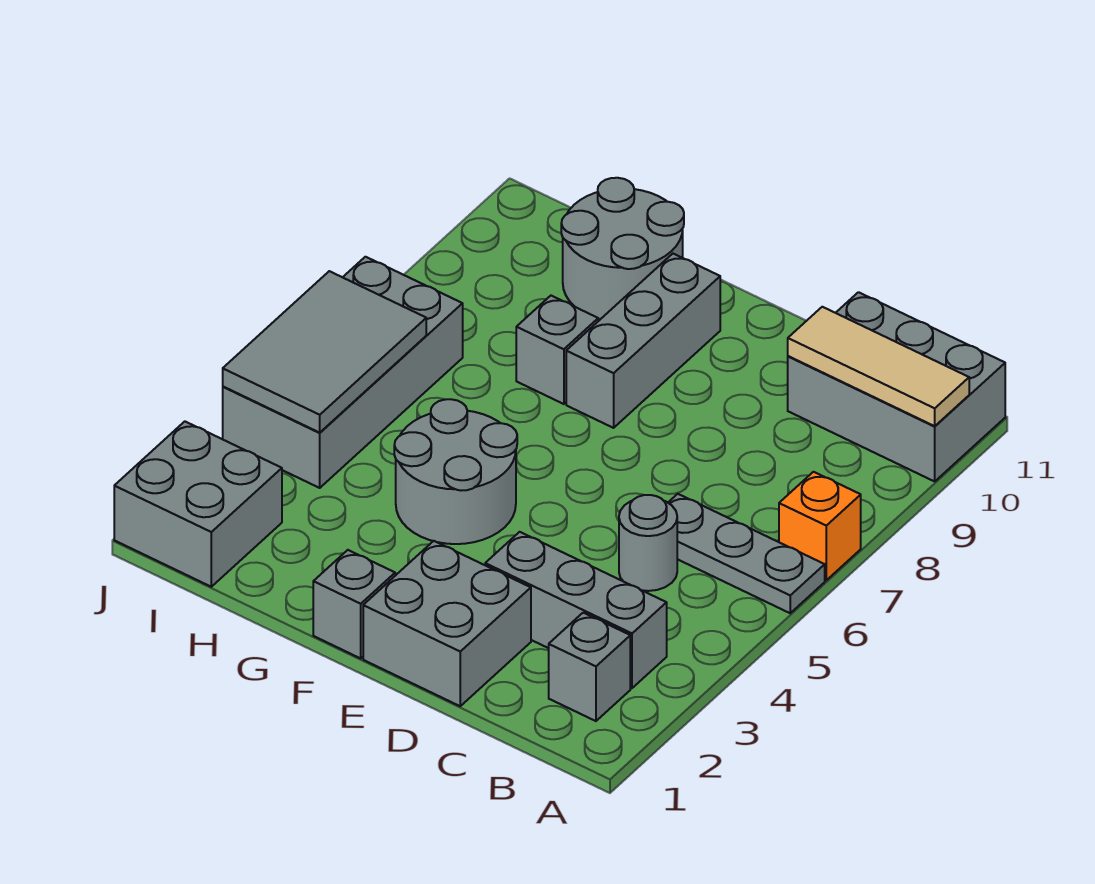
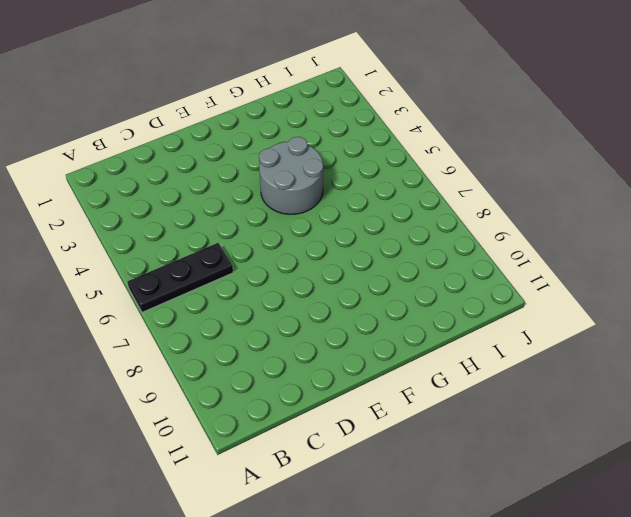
black 1x3 plate [127,243,233,312] -> grey 1x3 plate [668,494,825,613]
none -> orange 1x1 brick [779,472,861,580]
none -> grey 2x3 brick [788,292,1005,481]
none -> grey 1x1 brick [549,613,630,721]

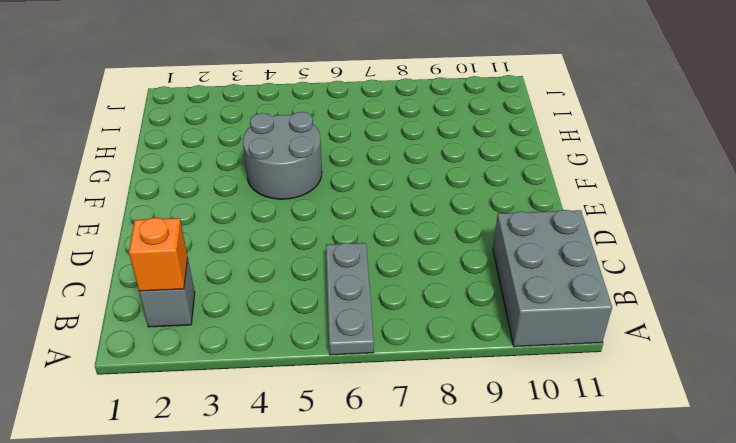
orange 1x1 brick [129,218,188,291] -> orange 1x1 brick moved to [779,472,861,580]
none -> grey 1x3 brick [485,532,667,688]
none -> grey 1x1 round brick [619,495,677,591]
none -> grey 2x2 brick [363,541,531,706]

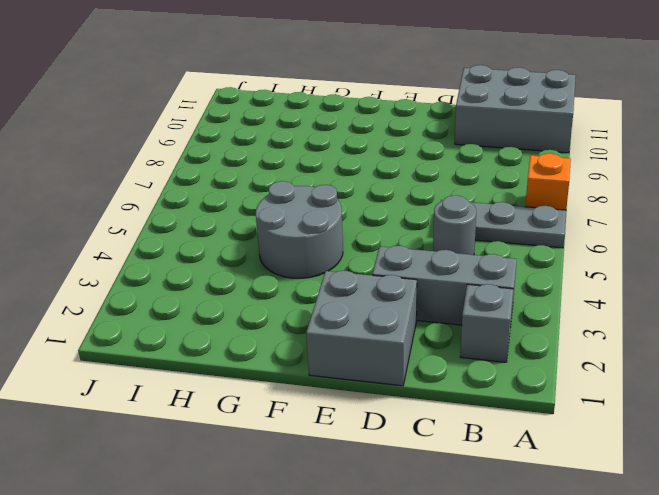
none -> grey 1x1 brick [313,550,395,658]
none -> grey 1x3 brick [566,254,720,428]
none -> grey 1x1 brick [516,296,598,404]

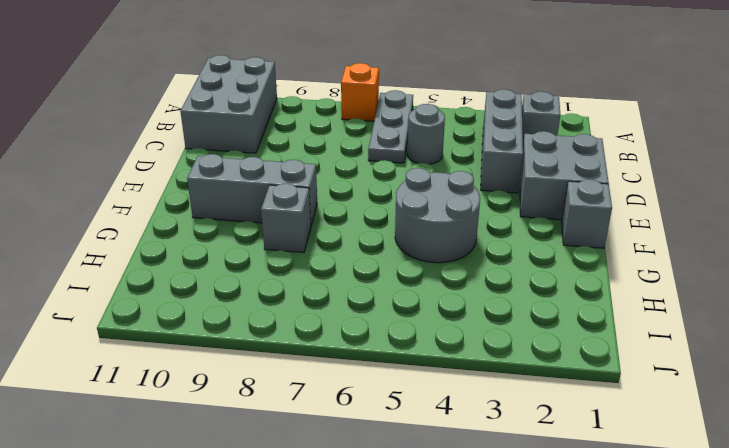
none -> grey 2x2 round brick [561,178,684,319]
none -> grey 2x2 brick [114,422,282,587]
none -> grey 2x4 brick [223,257,463,488]

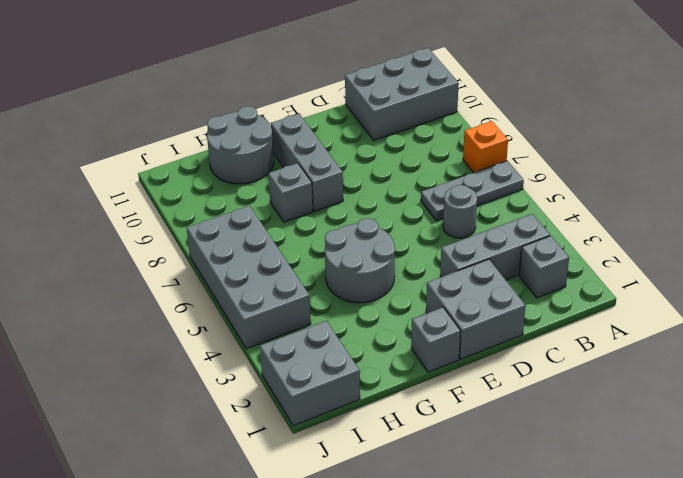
none -> tan 1x3 tile [788,307,969,426]
none -> grey 2x3 tile [223,271,426,433]

